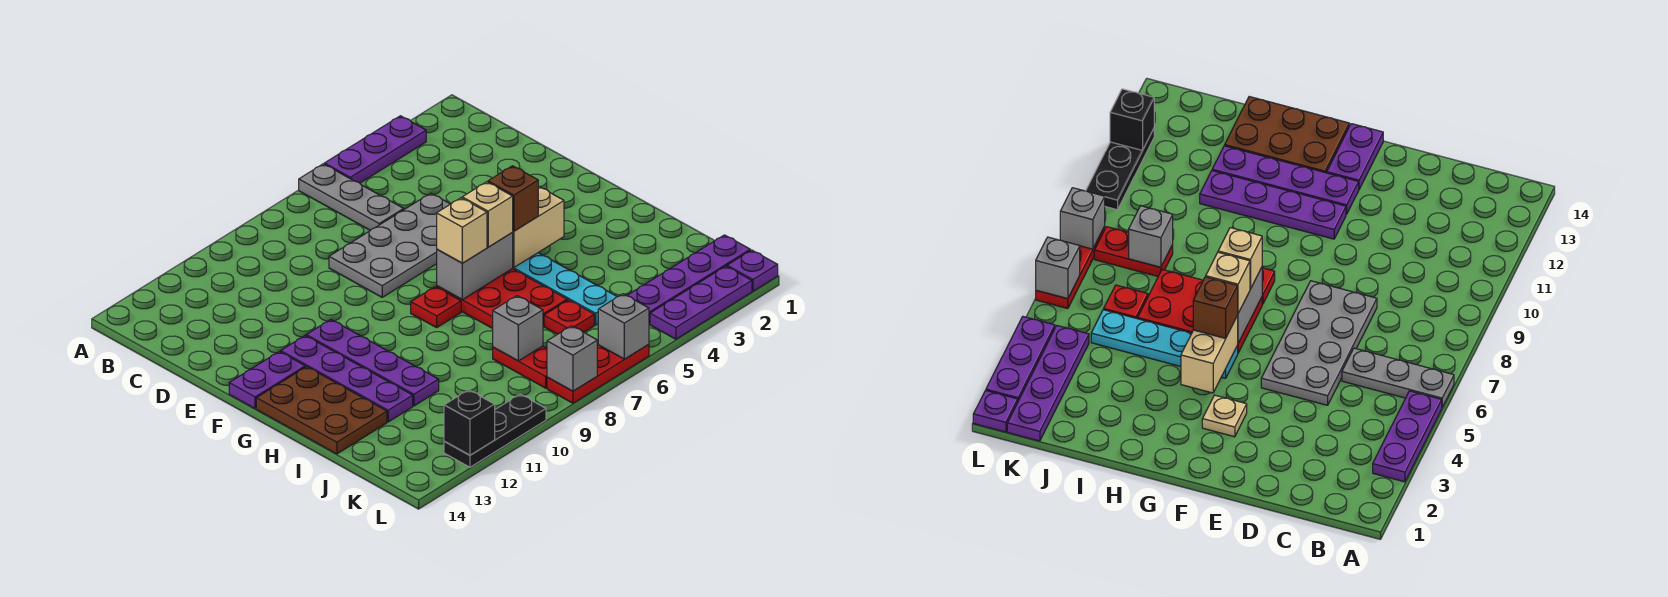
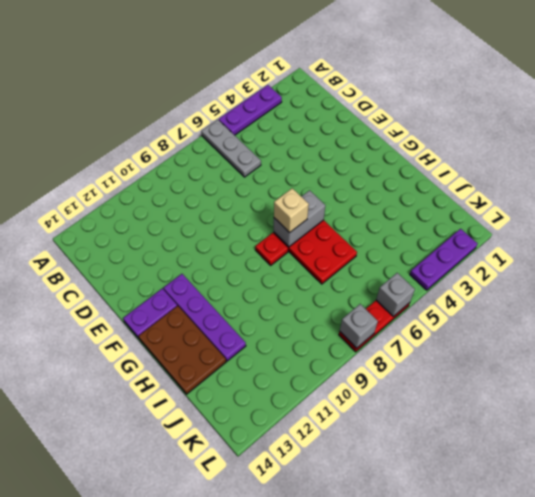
none -> grey 2x4 plate [329,193,450,297]
none -> tan 1x1 plate [1202,395,1247,437]
none -> purple 1x4 plate [306,320,439,406]

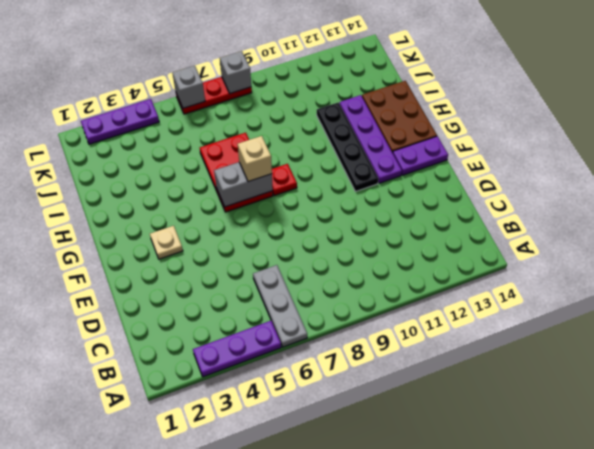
black 1x4 plate [317,103,378,191] -> purple 1x4 plate [306,320,439,406]
none -> grey 2x4 plate [329,193,450,297]
none -> cyan 1x4 plate [513,253,617,325]
none -> red 1x1 plate [544,300,594,334]

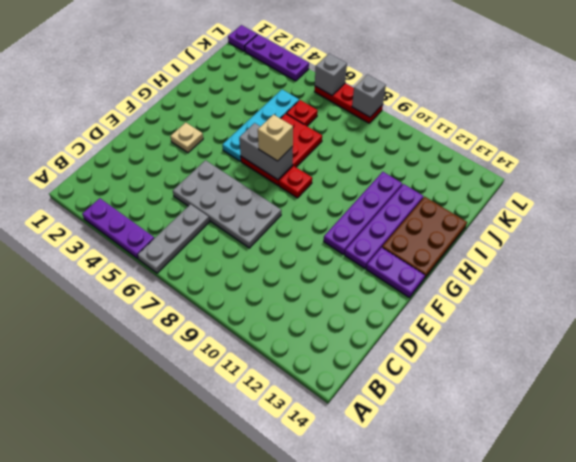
none -> red 1x2 plate [493,346,547,388]
none -> purple 1x4 plate [627,235,750,324]
none -> black 1x3 plate [444,394,546,467]

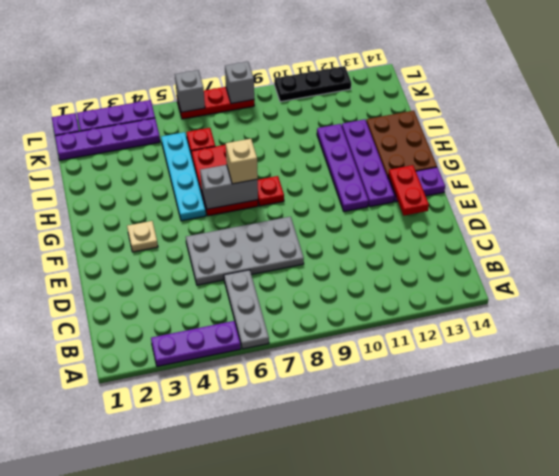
red 1x2 plate [388,165,429,216] -> red 1x2 plate moved to [493,346,547,388]
none -> tan 1x2 brick [512,186,564,267]
none -> grey 1x1 brick [493,296,543,361]
none -> black 1x1 brick [444,390,495,455]

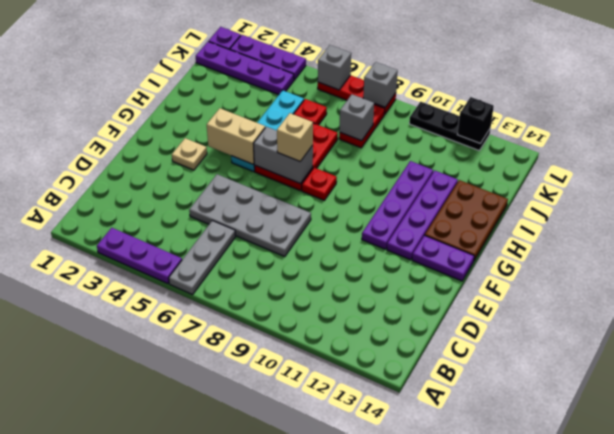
none -> brown 1x1 brick [488,166,538,231]
none -> tan 1x1 brick [462,182,513,247]

